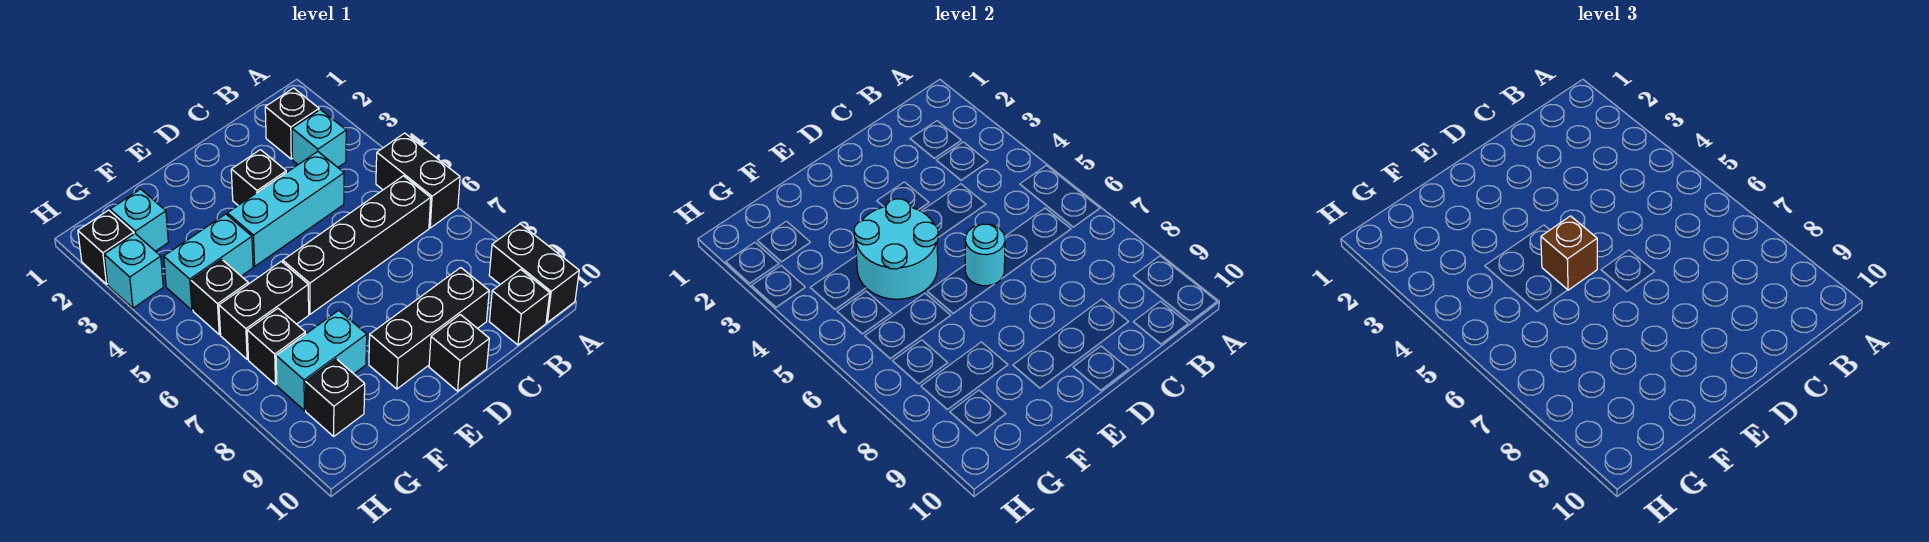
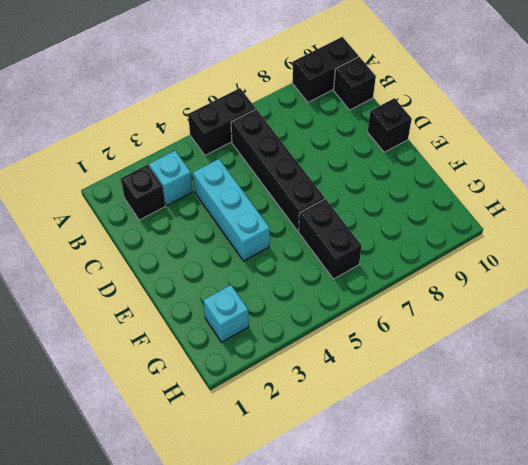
none -> black 1x3 brick [369,268,489,389]
none -> black 1x1 brick [231,150,286,205]
none -> cyan 1x2 brick [164,214,253,310]

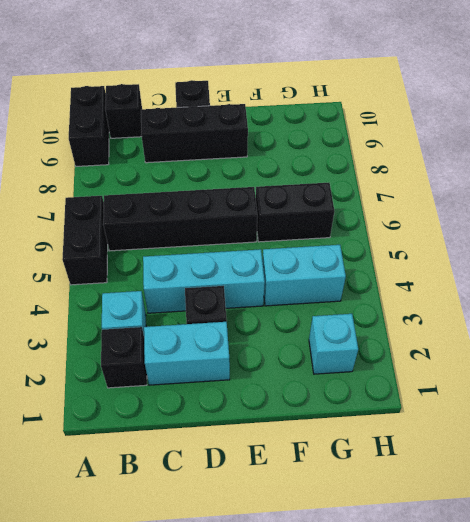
cyan 1x2 brick [144,322,230,385] -> cyan 1x2 brick moved to [276,310,367,410]
none -> black 1x1 brick [191,259,248,335]
none -> black 1x1 brick [247,308,305,385]
none -> black 1x1 brick [305,359,365,436]

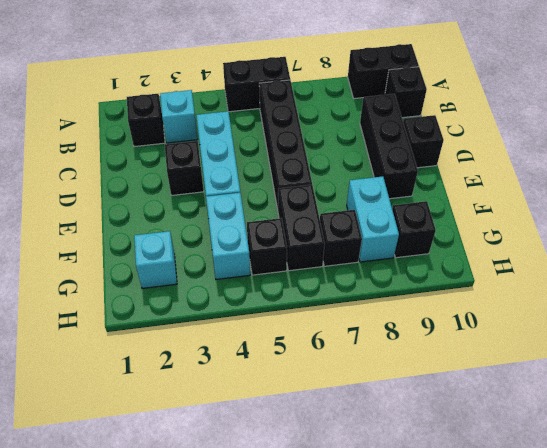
none -> black 1x1 brick [78,210,134,284]
none -> cyan 1x1 brick [104,234,163,308]
none -> cyan 1x1 round brick [965,224,1005,286]

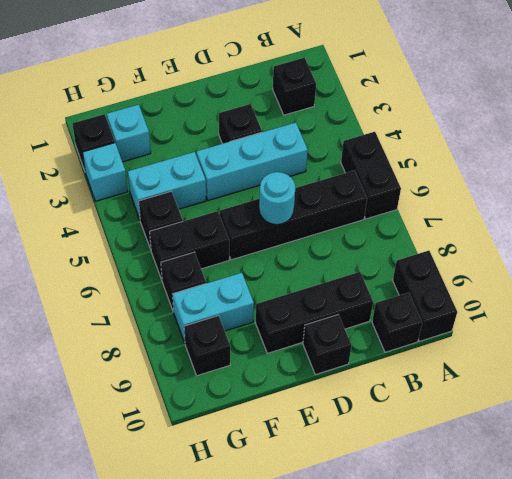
none -> cyan 1x1 brick [292,110,346,167]
none -> cyan 2x2 round brick [854,199,938,299]
none -> brown 1x1 brick [1541,216,1597,290]

